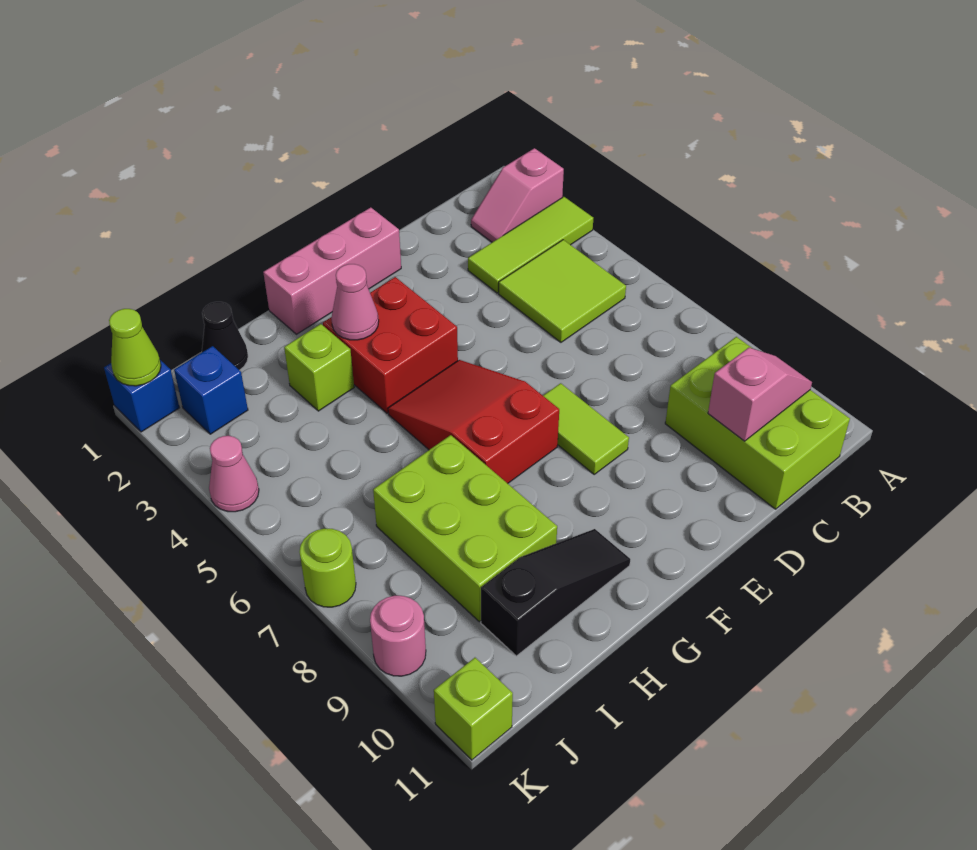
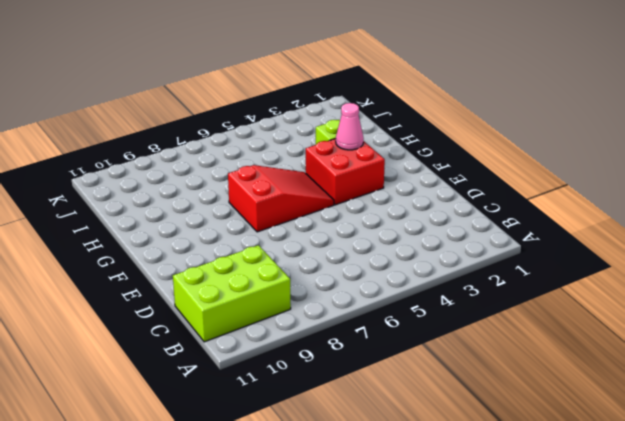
none -> pink 1x2 slope [471,148,564,242]
none -> lime 1x3 tile [468,197,593,293]
none -> lime 2x2 tile [499,240,626,342]

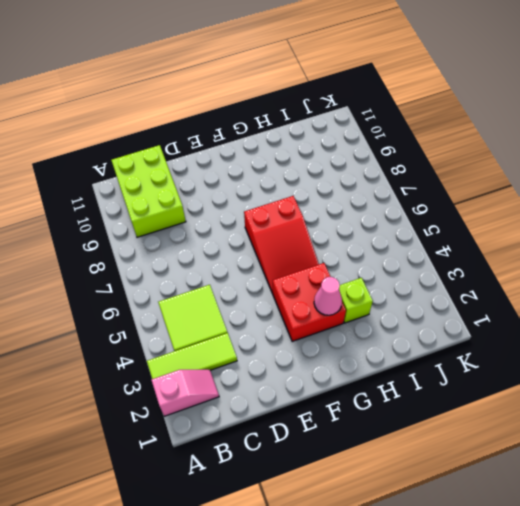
none -> pink 1x3 brick [263,207,401,334]
none -> lime 1x2 tile [543,383,629,474]
none -> black 1x3 slope [481,529,630,656]

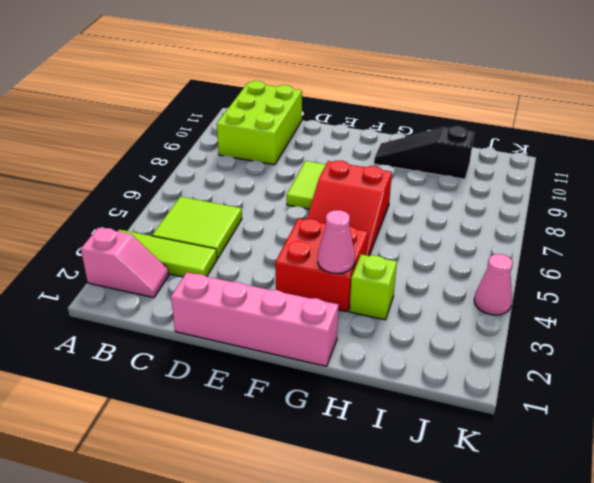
pink 1x4 brick [171,272,339,366] -> pink 1x3 brick [263,207,401,334]
none -> lime 2x3 brick [373,435,557,622]
none -> black 1x1 cone [202,302,248,370]
none -> blue 1x1 brick [174,346,248,434]

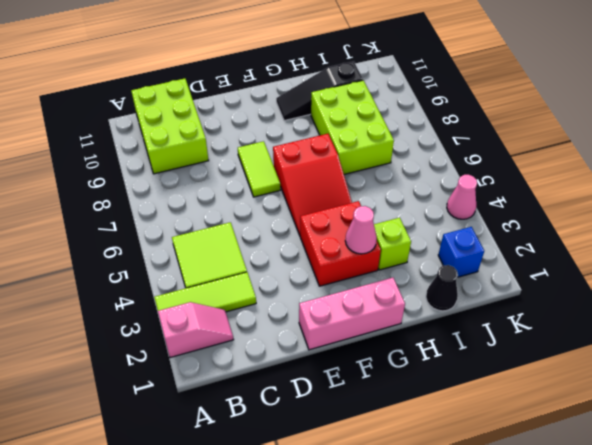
none -> blue 1x1 brick [104,360,179,432]
none -> lime 1x1 round brick [300,529,356,607]
none -> pink 1x1 round brick [370,596,426,676]

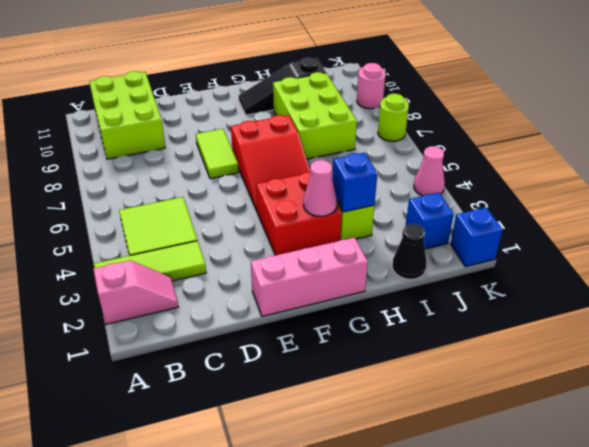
blue 1x1 brick [332,153,377,212] -> none
none -> lime 1x1 brick [434,658,513,760]
none -> pink 1x2 slope [708,348,812,441]
none -> lime 1x1 cone [109,309,161,386]

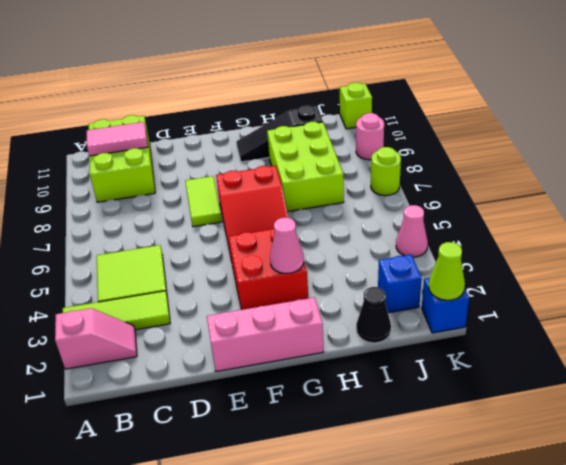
pink 1x2 tile [87,122,148,156] -> pink 1x2 slope [708,348,812,441]
none -> lime 1x1 brick [284,324,354,411]

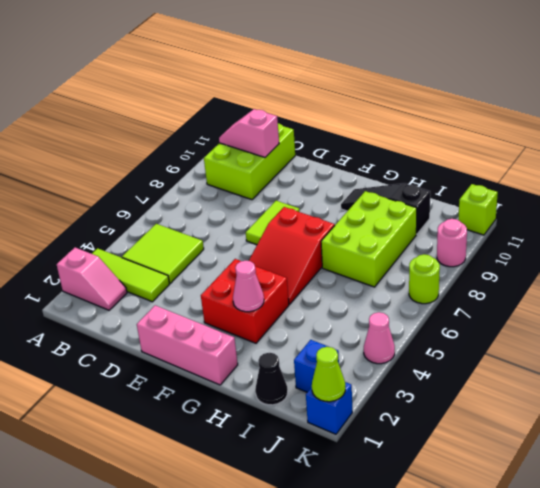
none -> lime 1x1 brick [284,324,354,411]

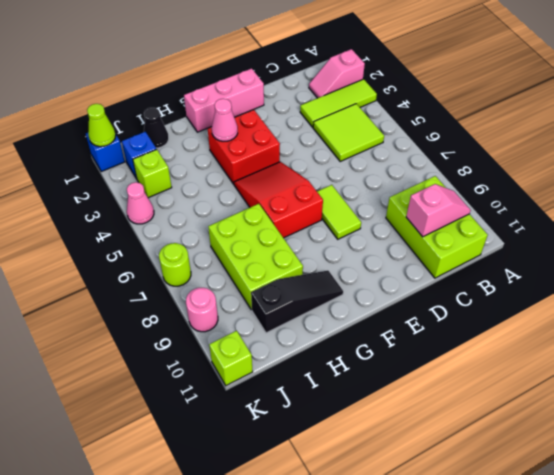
lime 1x1 brick [133,149,172,198] -> lime 1x1 brick moved to [284,324,354,411]

